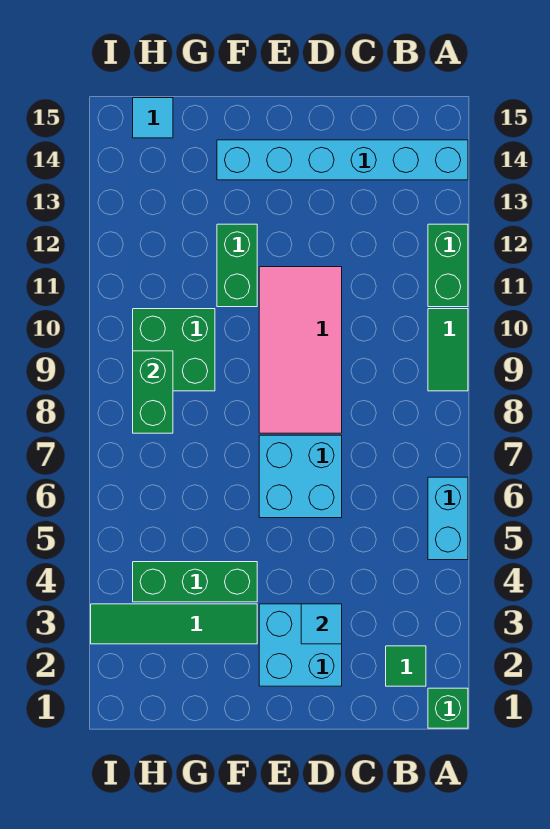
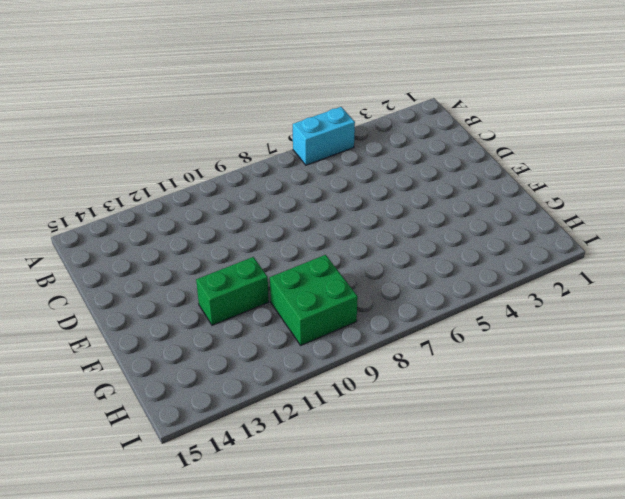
none -> green 1x1 brick [428,688,468,728]
none -> green 1x2 tile [428,309,468,391]
none -> green 1x2 brick [428,224,468,307]

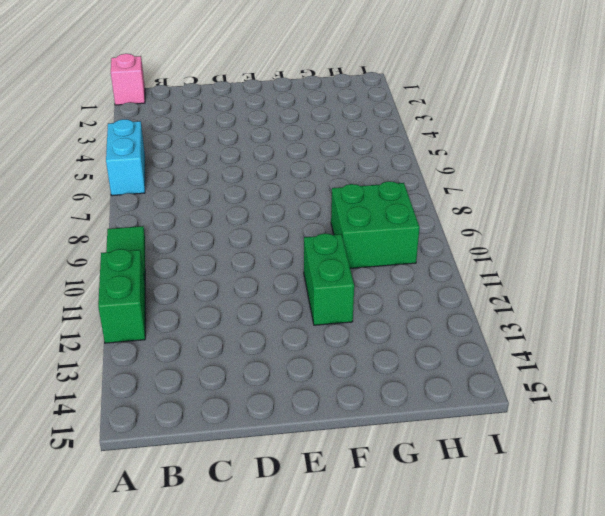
pink 1x1 brick [111,54,145,105] -> green 1x1 brick [428,688,468,728]
none -> cyan 1x6 brick [217,140,468,180]
none -> green 1x1 tile [386,646,426,686]
none -> cyan 2x2 brick [259,604,342,686]

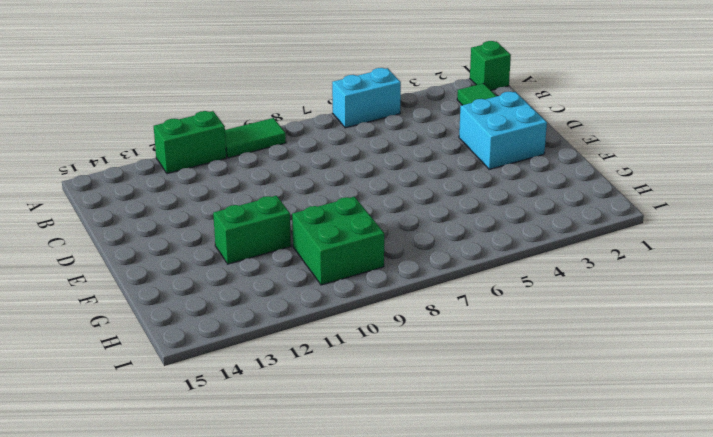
none -> cyan 1x6 brick [217,140,468,180]
none -> cyan 2x2 brick [259,435,342,518]
none -> pink 2x4 tile [259,267,342,433]

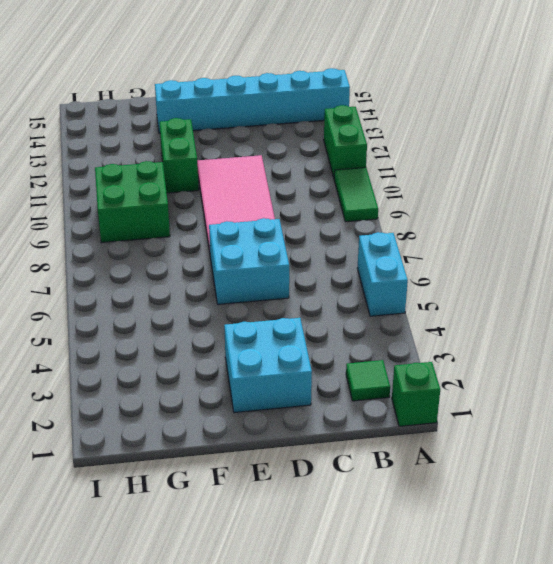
none -> green 1x4 tile [91,604,257,644]
none -> green 1x3 brick [133,562,257,602]
none -> cyan 1x1 tile [133,98,173,138]

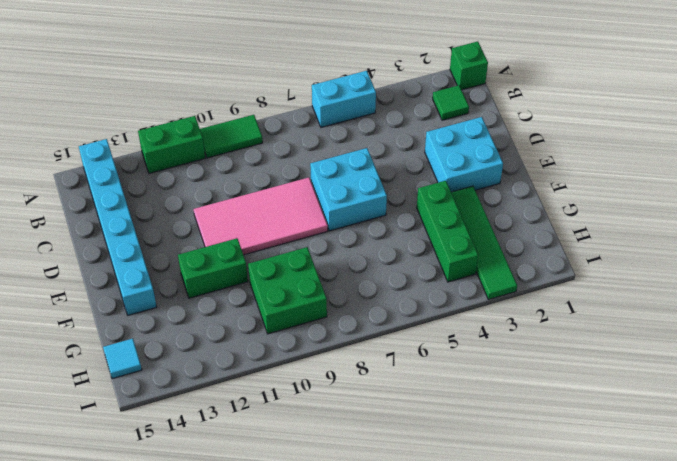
none -> cyan 1x1 tile [301,604,342,644]
none -> green 1x2 brick [133,351,173,433]

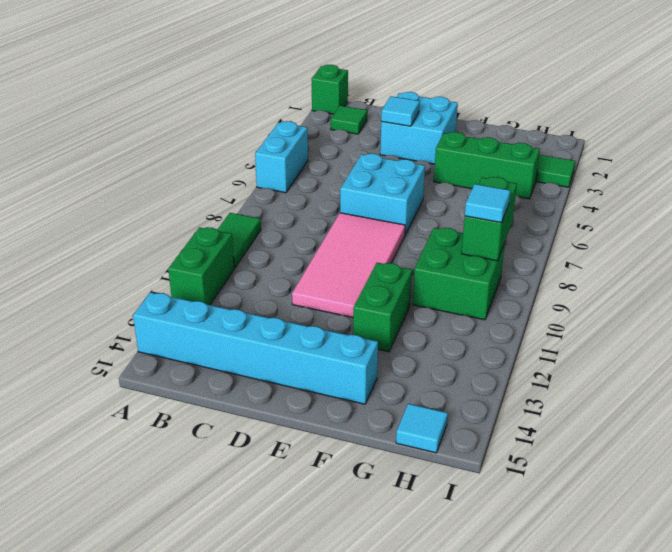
cyan 1x1 tile [465,184,510,223] -> none

